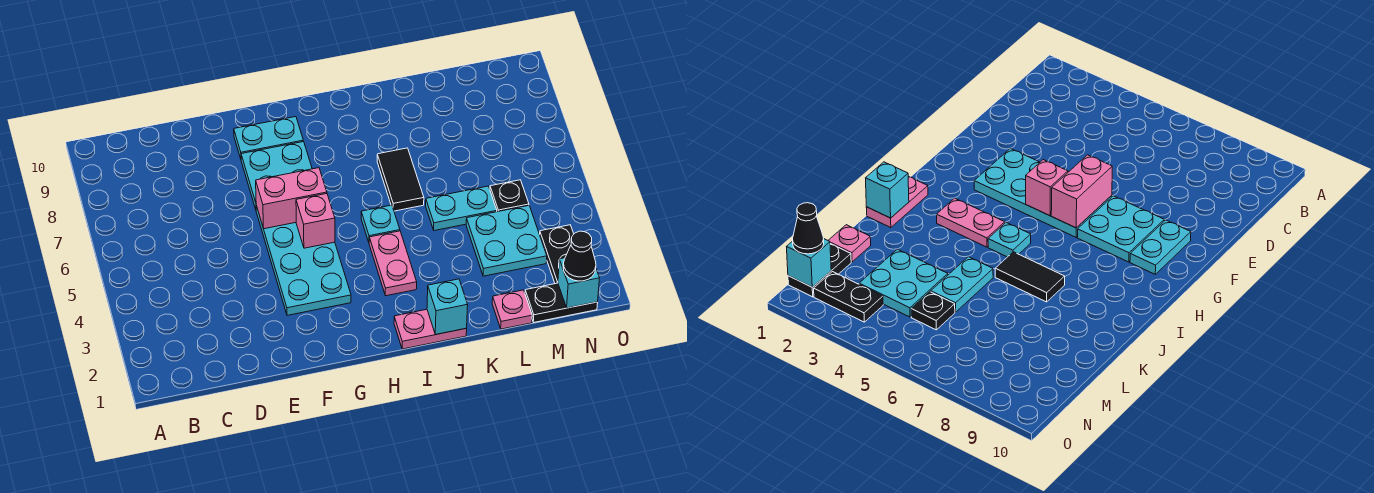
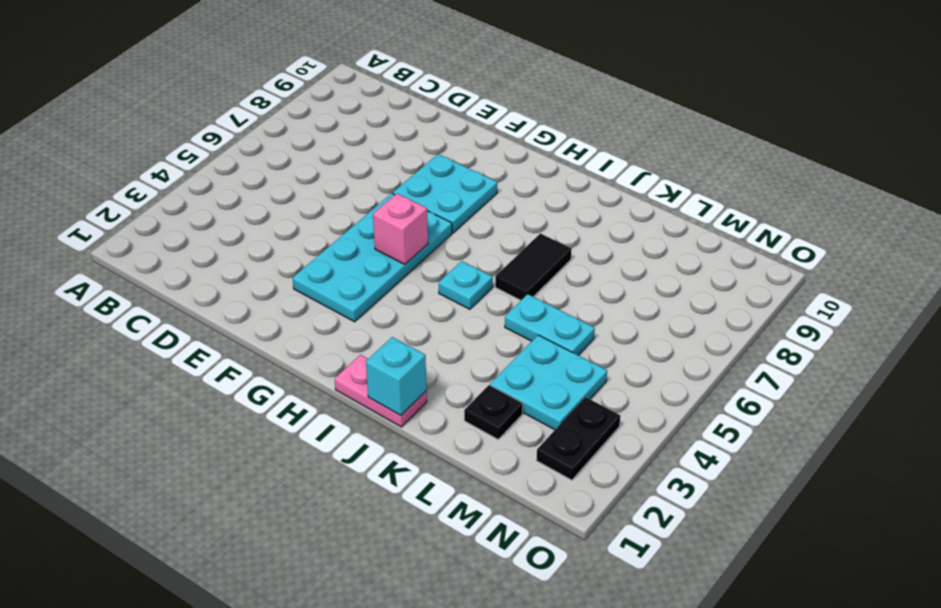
black 1x1 plate [464,385,523,439] -> black 1x1 plate moved to [490,180,529,212]
none -> cyan 1x2 plate [234,117,303,159]
none -> pink 1x2 plate [369,231,417,296]
none -> pink 1x1 plate [492,290,532,329]

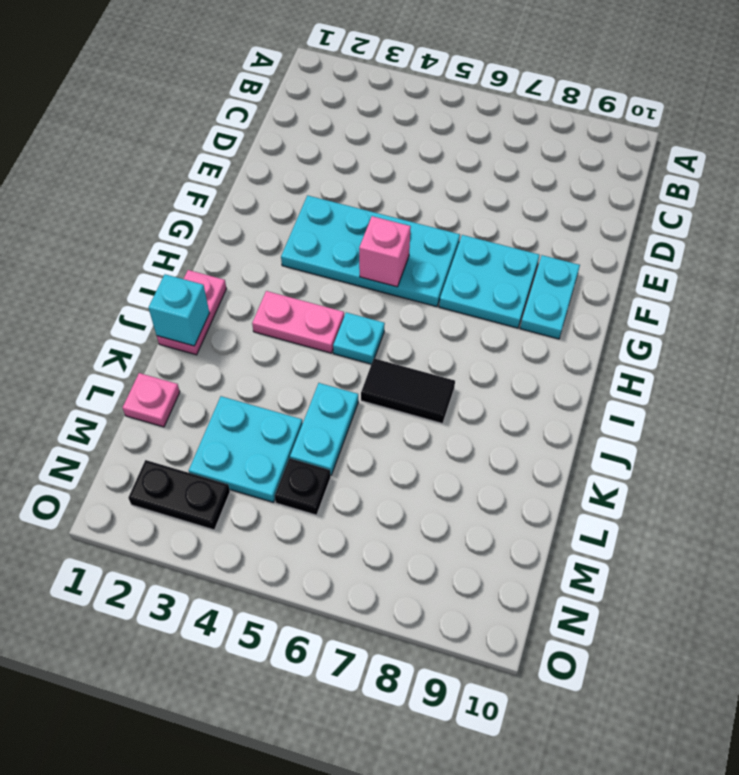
none -> black 1x2 plate [525,283,598,322]
none -> pink 1x2 brick [256,168,327,229]
none -> cyan 1x1 brick [558,258,599,308]

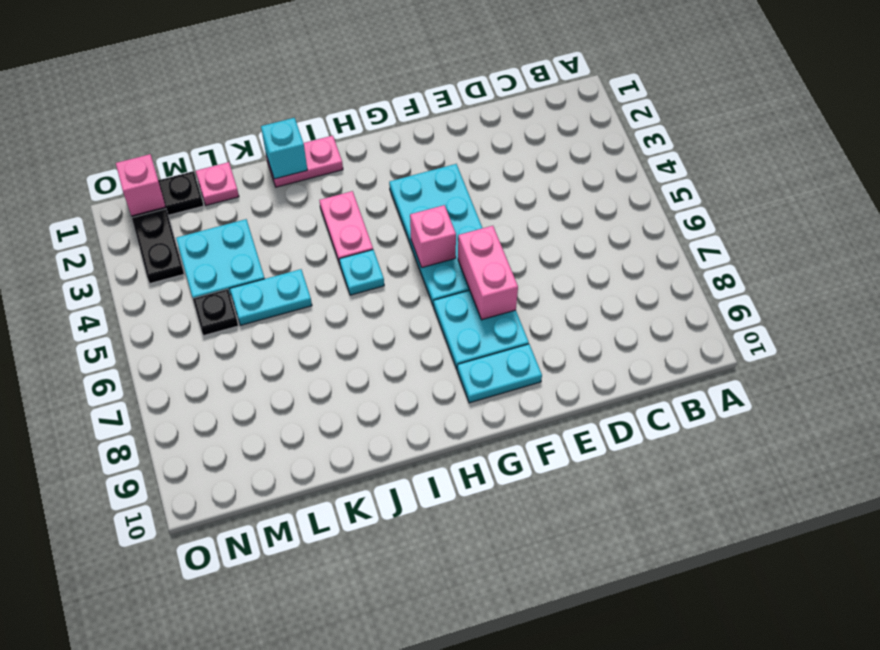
pink 1x2 brick [458,226,518,320] -> pink 1x2 brick turned to [256,168,327,229]
pink 1x1 brick [116,154,166,216] -> cyan 1x1 brick [558,258,599,308]
none -> black 1x2 tile [377,148,424,211]
none -> black 1x1 cone [563,231,596,281]

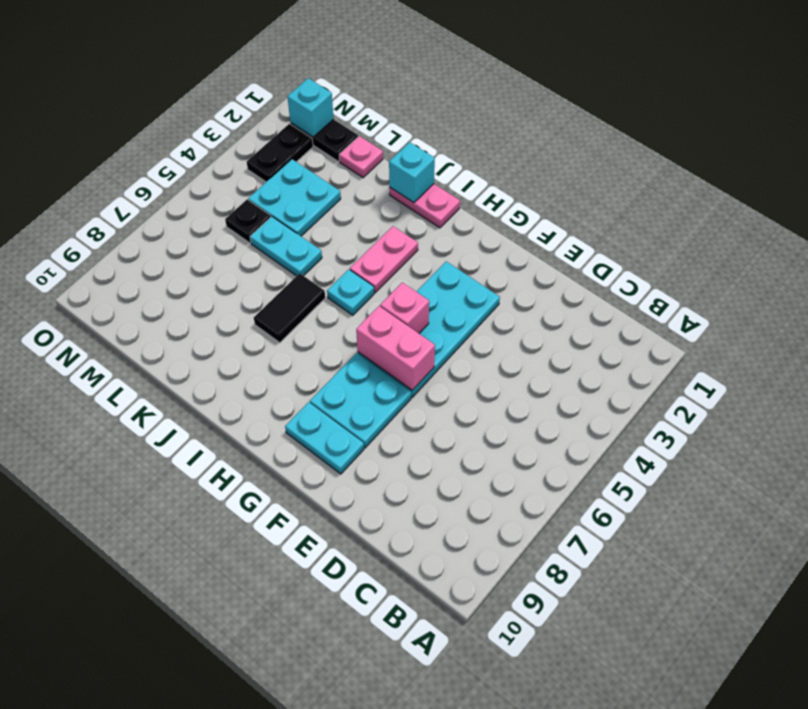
none -> black 1x1 cone [563,231,596,281]

